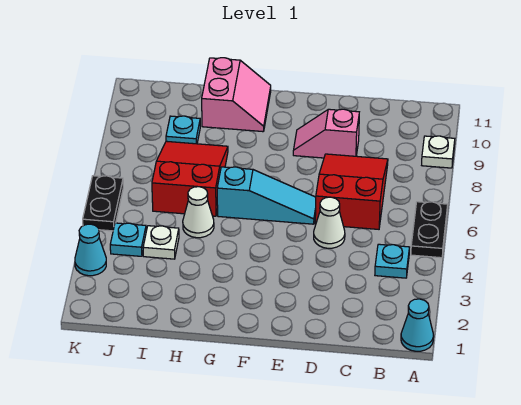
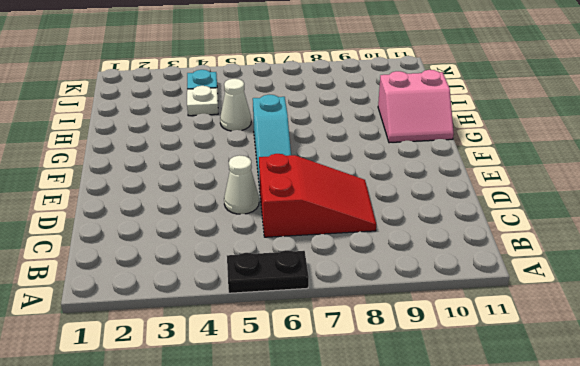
none -> cyan 1x1 cone [401,299,434,351]
none -> white 1x1 plate [422,136,455,168]
none -> cyan 1x1 plate [375,244,409,278]

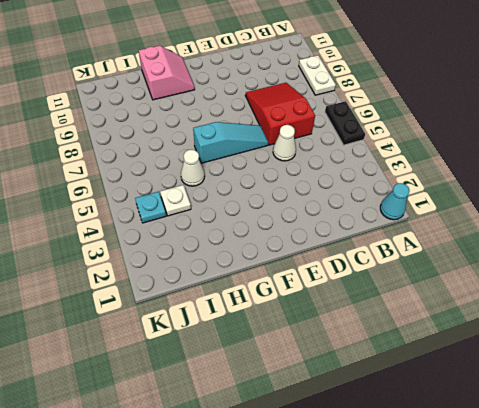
white 1x2 plate [299,55,336,95] -> white 1x1 plate [422,136,455,168]
none -> cyan 1x1 plate [375,244,409,278]
none -> pink 1x2 slope [293,109,359,158]
none -> red 2x3 slope [152,141,228,216]

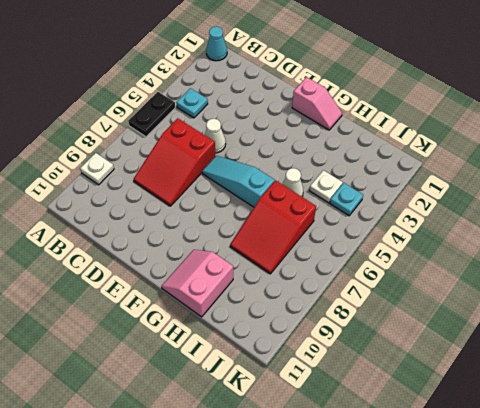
pink 1x2 slope [292,77,342,130] -> pink 1x2 slope moved to [293,109,359,158]
none -> cyan 1x1 plate [166,116,200,144]
none -> cyan 1x1 cone [75,224,106,276]
none -> black 1x2 plate [83,176,123,231]

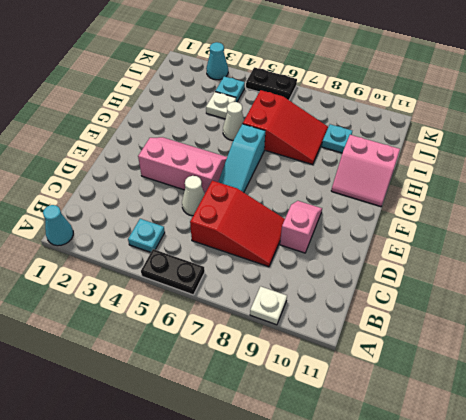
pink 2x3 slope [138,137,227,193] -> none

